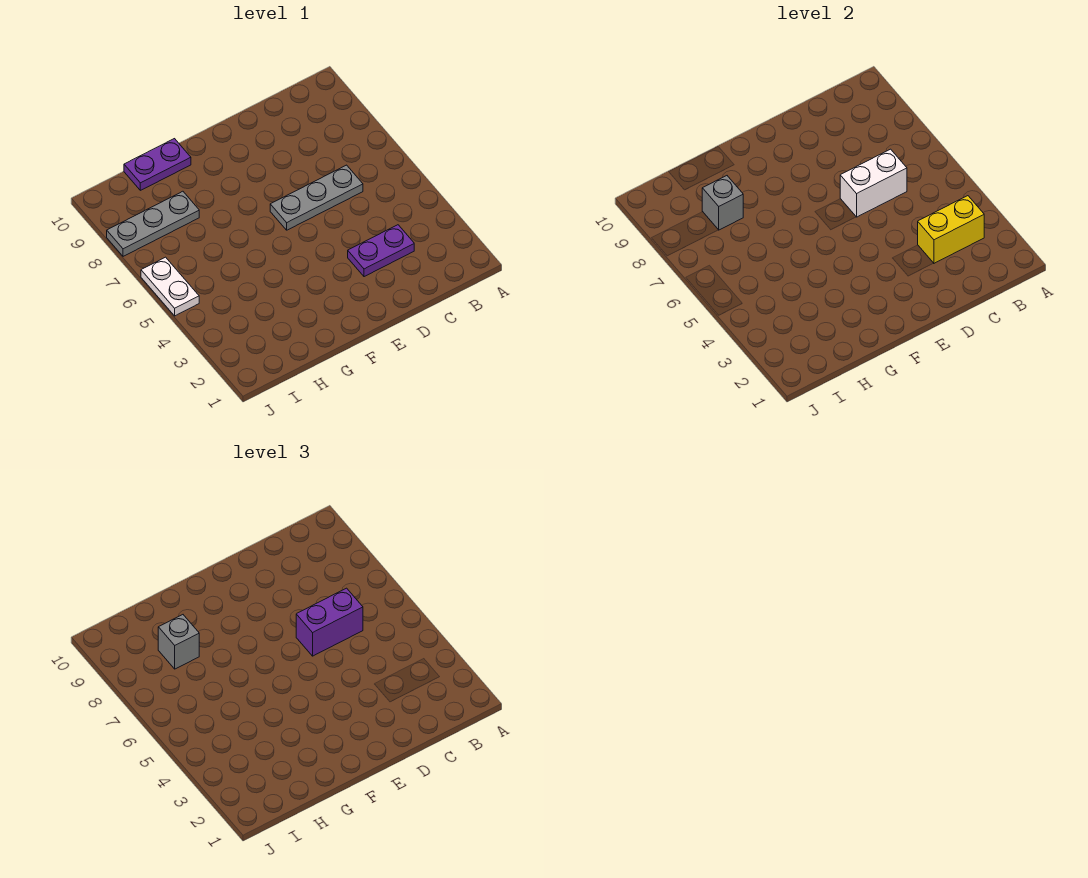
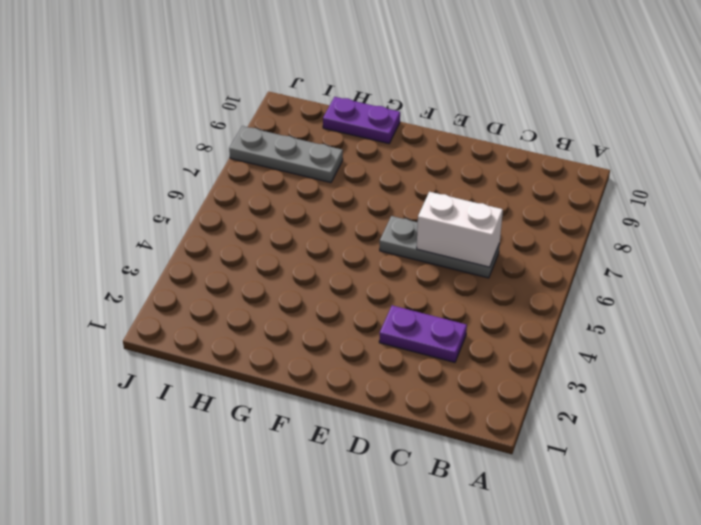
none -> white 1x2 plate [141,257,199,316]
none -> yellow 1x2 brick [918,196,984,263]

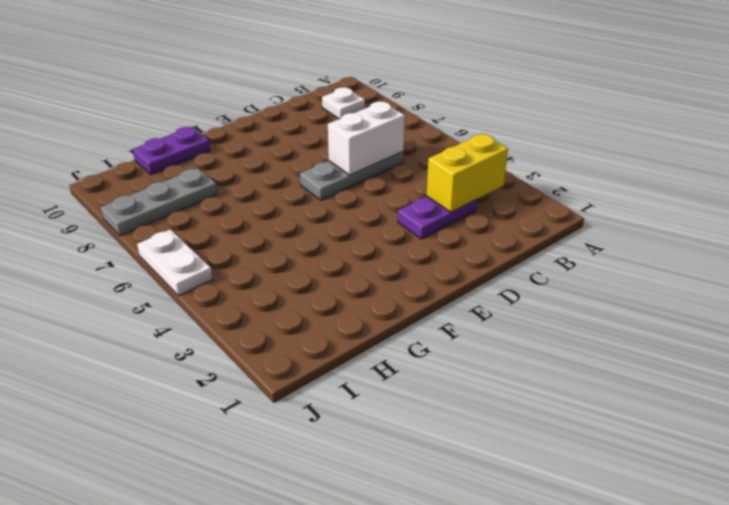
white 1x1 plate [322,87,365,119] -> none
none -> grey 1x1 brick [702,176,743,230]
none -> purple 1x2 brick [296,588,363,656]

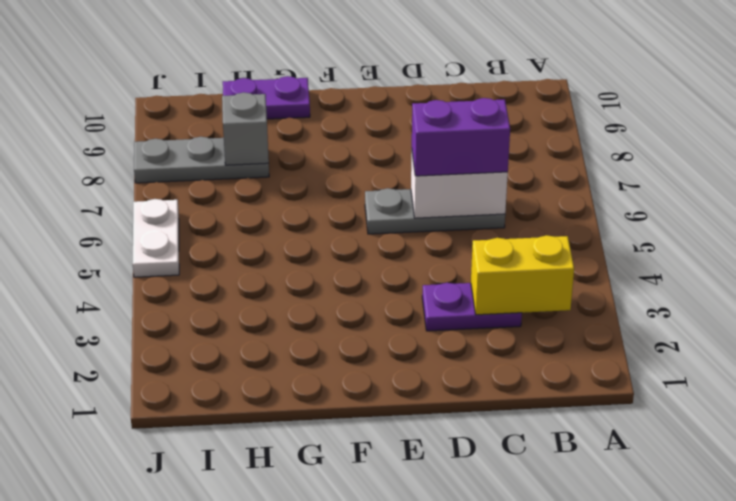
none -> grey 1x1 brick [158,615,199,669]

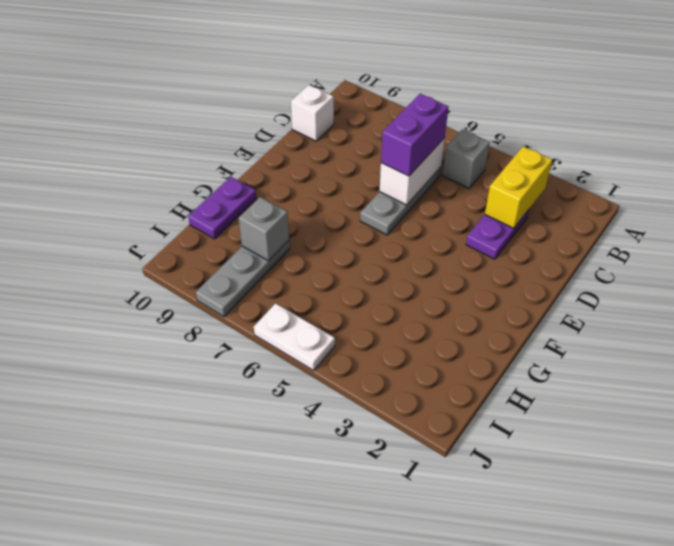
grey 1x1 brick [442,130,490,188] -> grey 1x1 brick moved to [158,615,199,669]
white 1x1 brick [291,85,334,141] -> none

